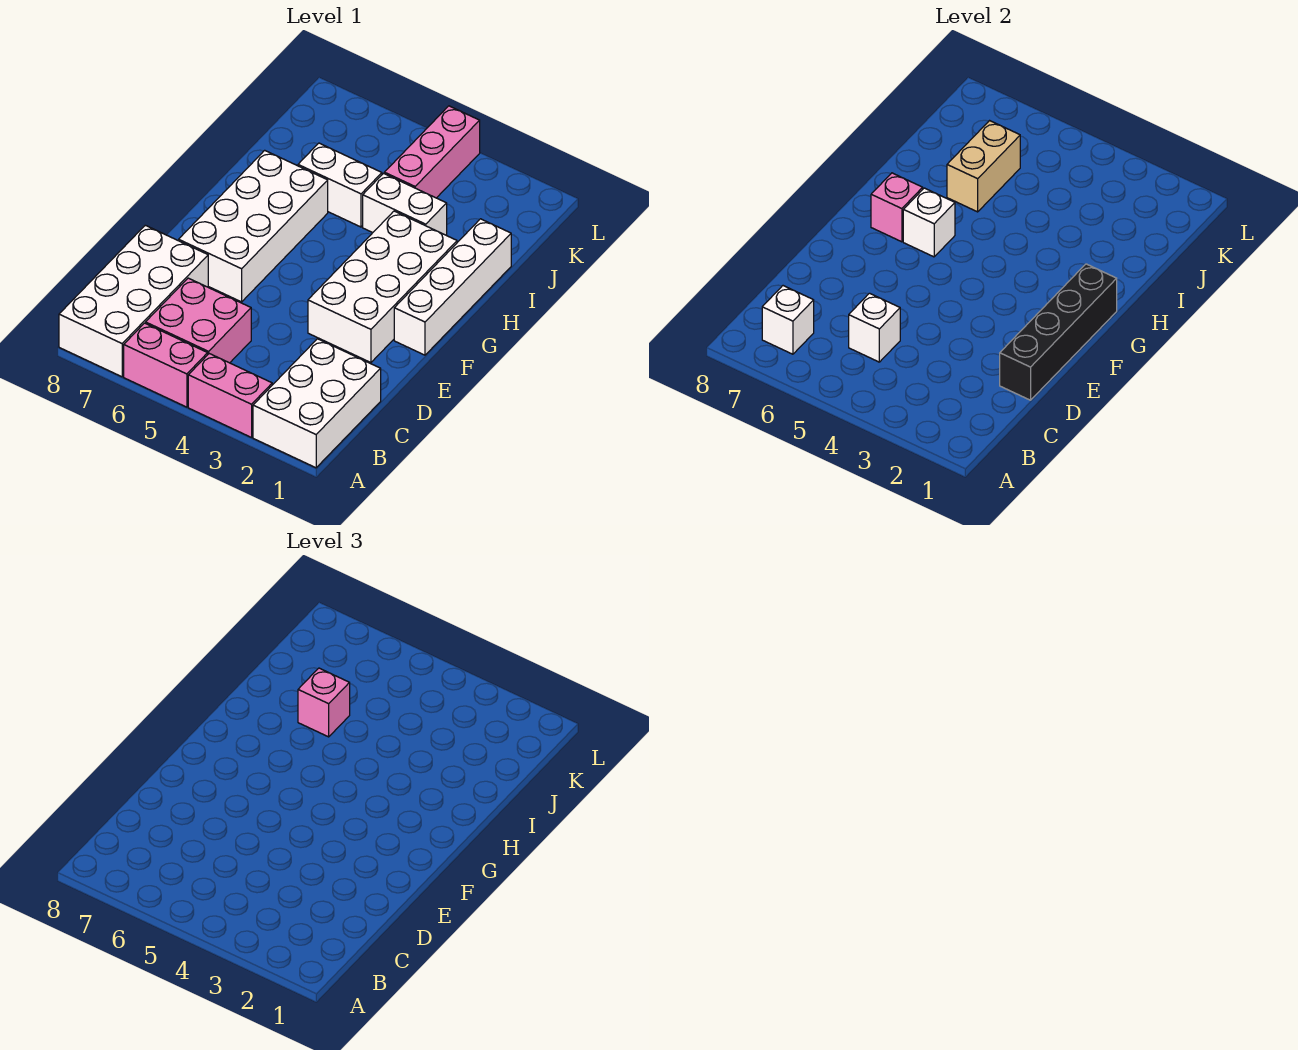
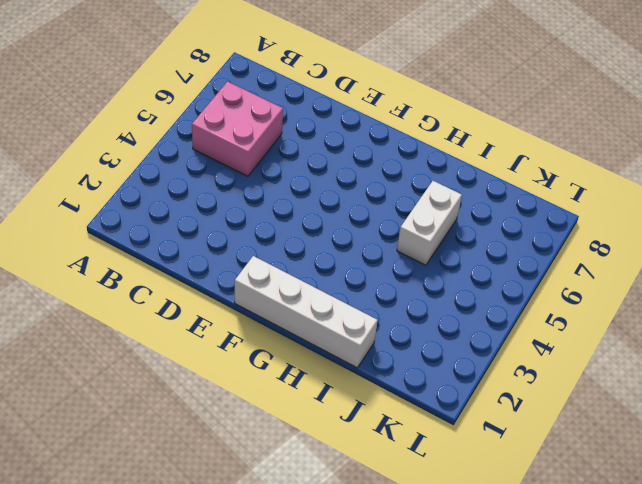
none -> white 2x3 brick [253,339,381,468]
none -> pink 1x2 brick [188,354,272,437]
none -> pink 1x2 brick [124,323,208,407]

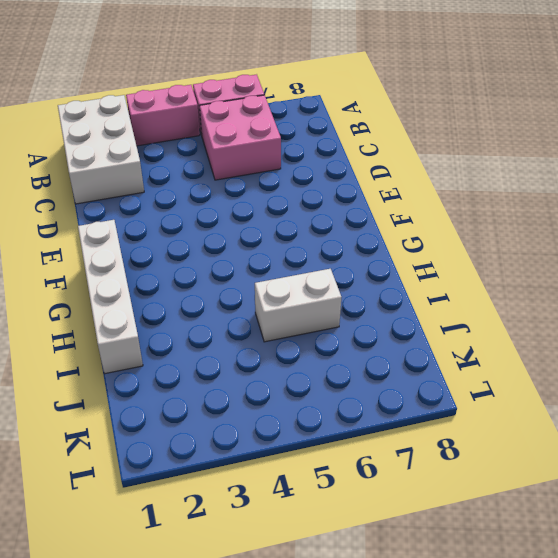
none -> white 2x4 brick [59,225,208,377]
none -> white 2x4 brick [308,211,457,363]
none -> white 2x4 brick [179,150,328,302]

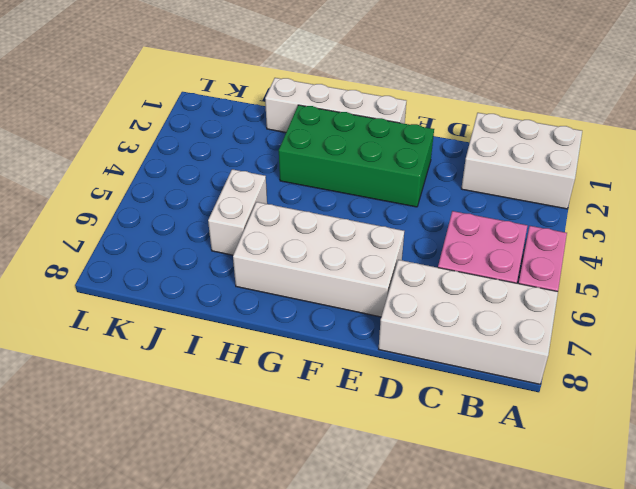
green 2x4 brick [279,105,434,207] -> white 2x4 brick [308,211,457,363]
none -> pink 1x2 brick [188,354,272,437]
none -> white 1x2 brick [363,173,447,235]
none -> pink 1x3 brick [384,106,480,198]

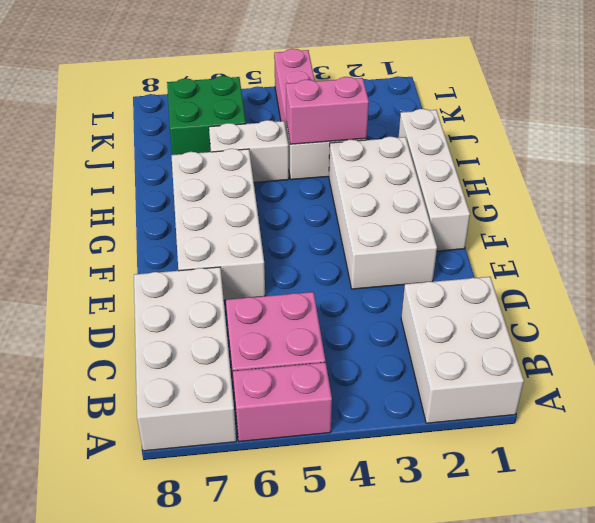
pink 1x2 brick [286,77,369,144] -> pink 1x2 brick moved to [188,354,272,437]
green 2x2 brick [167,76,246,155] -> none
none -> white 1x1 brick [762,286,814,354]
none -> white 1x1 brick [849,293,900,362]
none -> black 1x4 brick [1000,264,1117,400]

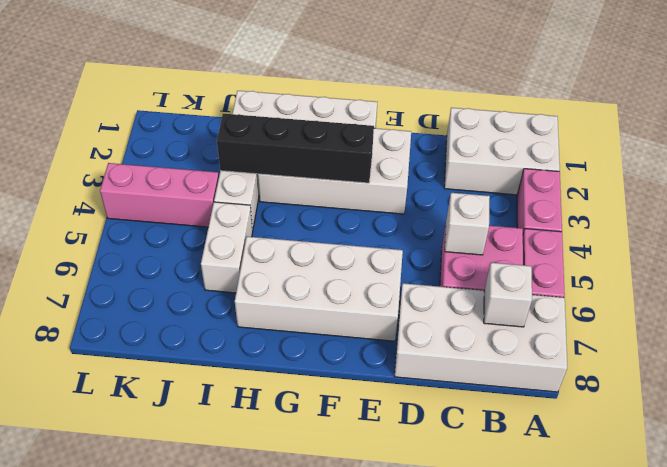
black 1x4 brick [217,114,374,183] -> black 1x4 brick moved to [1000,264,1117,400]
none -> white 1x1 brick [903,188,955,257]
none -> pink 1x1 brick [871,173,923,242]
none -> tan 1x2 brick [947,121,1020,212]

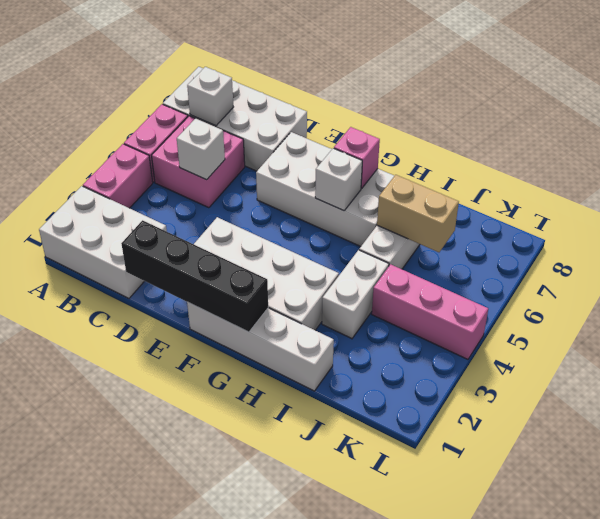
none -> pink 1x1 brick [298,668,350,737]

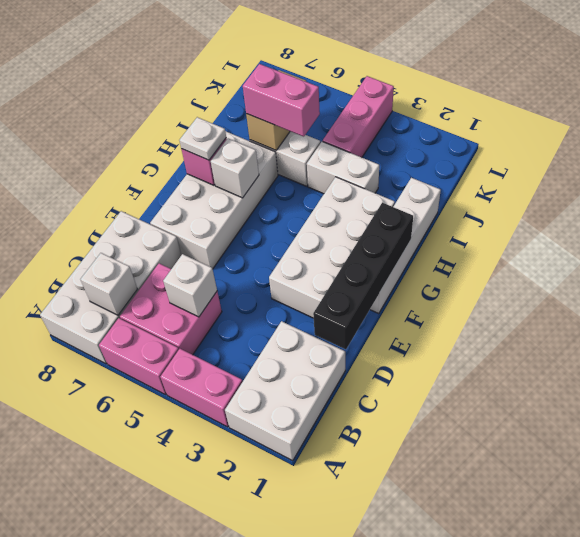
white 1x1 plate [179,117,226,160] -> none
pink 1x2 brick [243,64,320,137] -> pink 1x1 brick [298,668,350,737]

